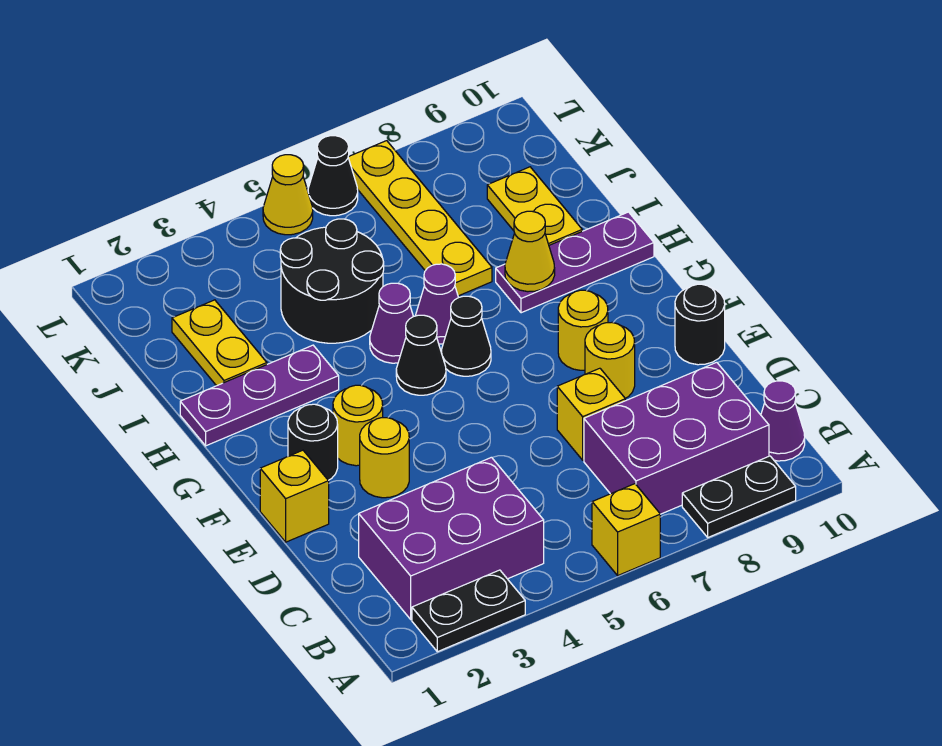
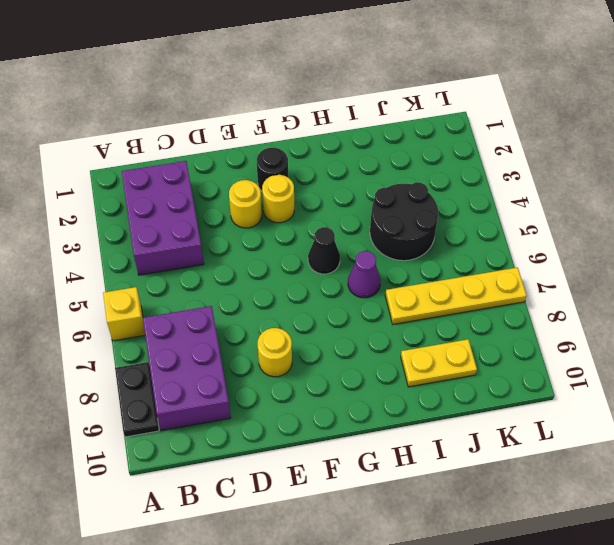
none -> black 1x2 plate [412,570,525,652]
none -> purple 1x1 cone [761,381,805,461]
none -> yellow 1x1 brick [557,368,625,460]

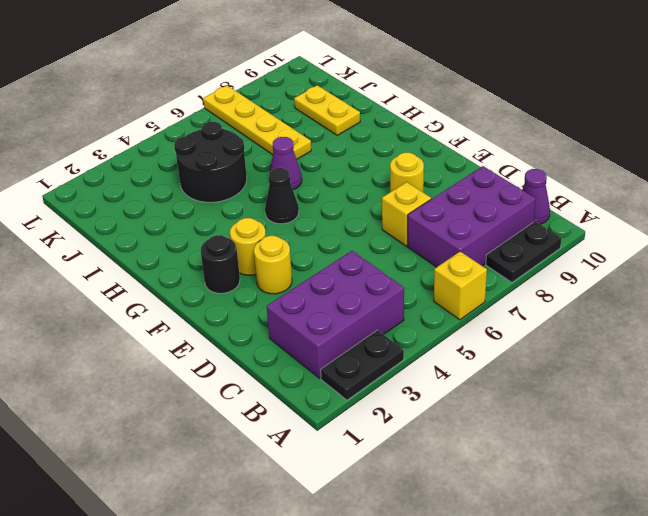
none -> yellow 1x1 brick [260,450,329,542]
none -> black 1x1 round brick [675,284,725,365]
none -> yellow 1x1 round brick [558,290,608,370]

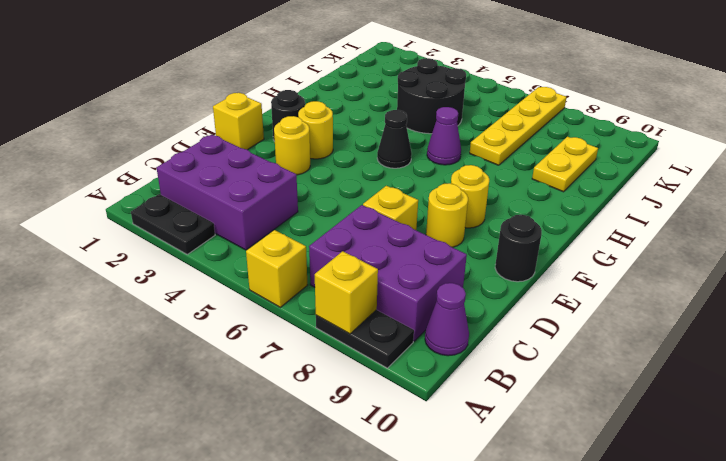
yellow 1x1 brick [315,251,378,334] -> none
none -> black 1x1 cone [441,296,491,376]
none -> purple 1x3 plate [180,345,339,446]
none -> purple 1x1 cone [370,283,413,363]

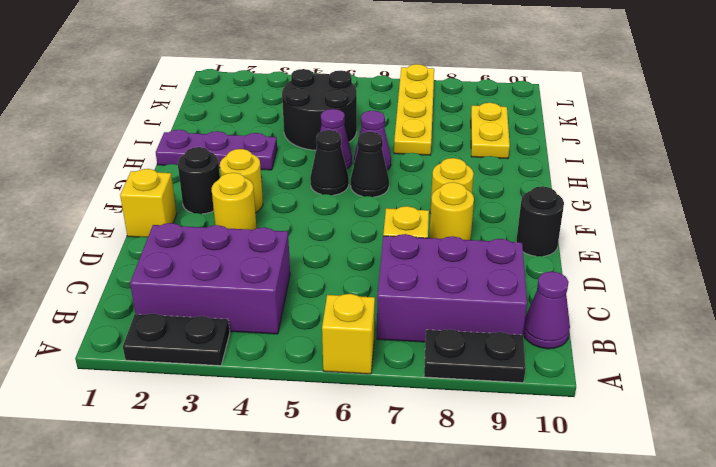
none -> purple 1x3 plate [496,212,654,313]
none -> yellow 1x2 plate [172,300,267,386]
none -> yellow 1x1 cone [263,155,313,235]

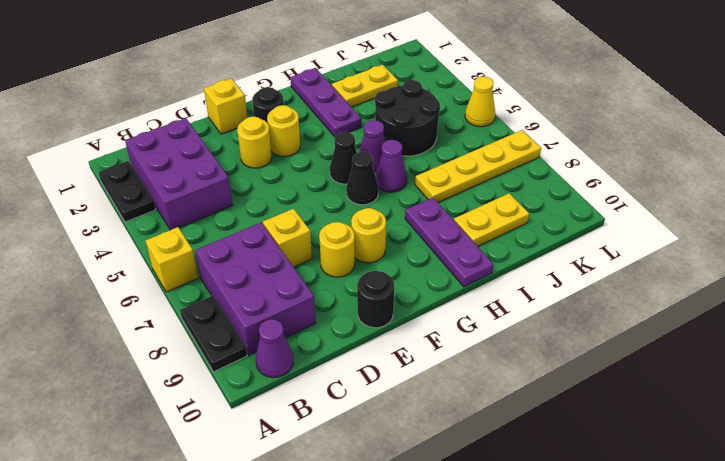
none -> black 1x1 cone [308,136,358,216]
none -> yellow 1x1 cone [505,211,555,292]

